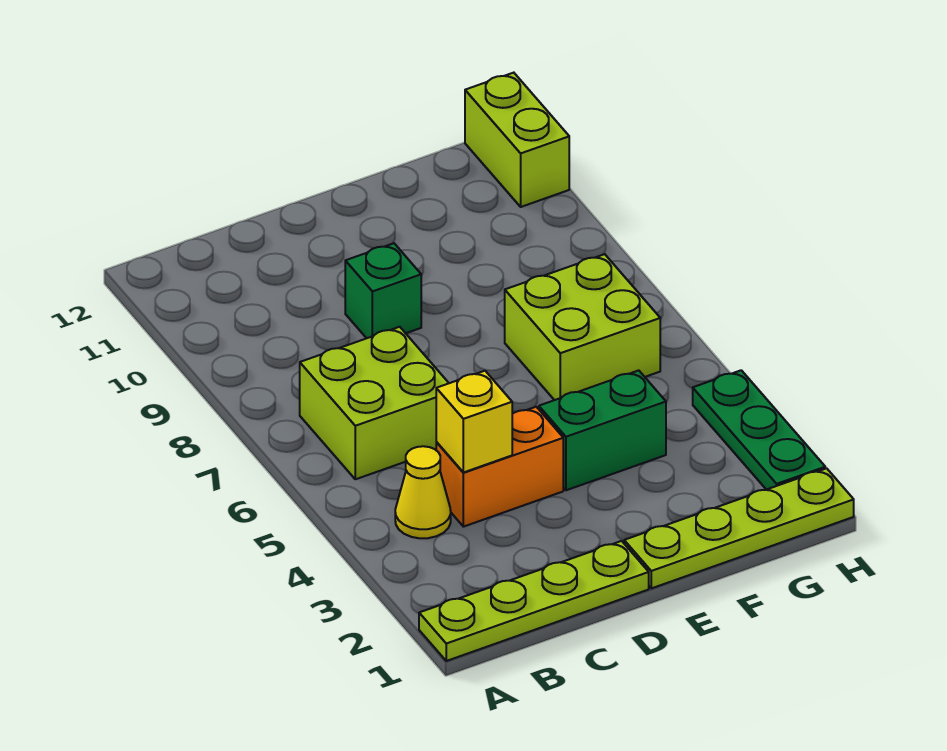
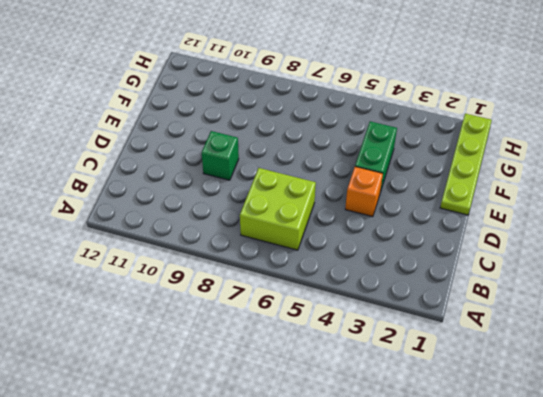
orange 1x1 brick [345,167,383,217] -> orange 1x2 brick [436,407,563,527]
none -> lime 1x4 plate [419,541,649,661]
none -> yellow 1x1 cone [395,446,451,538]

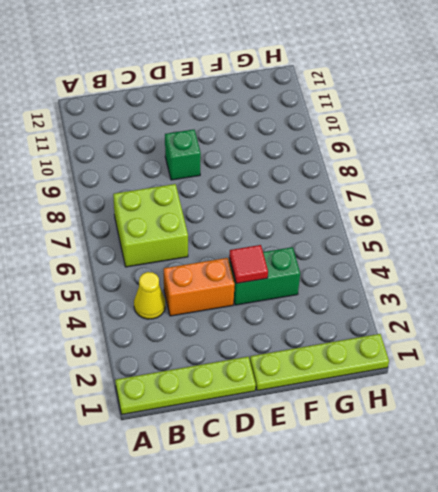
red 1x1 tile [229,245,268,283] -> none
none -> lime 2x2 brick [505,254,660,400]
none -> green 1x3 plate [693,370,825,490]

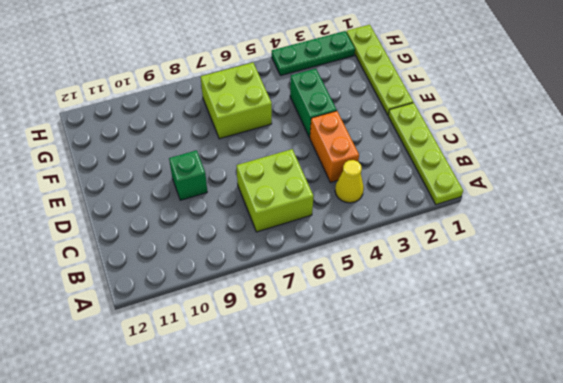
none -> lime 1x2 brick [465,73,569,207]
none -> yellow 1x1 brick [436,371,512,472]

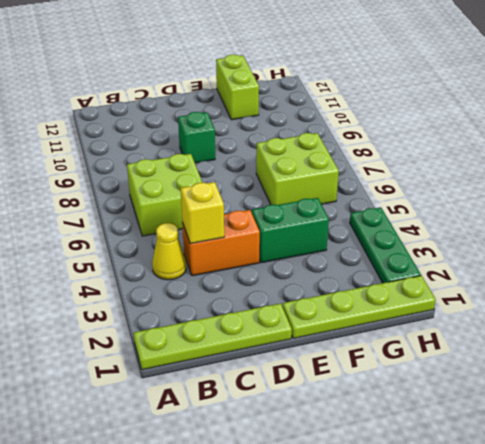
lime 1x2 brick [216,55,259,120] -> lime 1x2 brick moved to [465,73,569,207]

